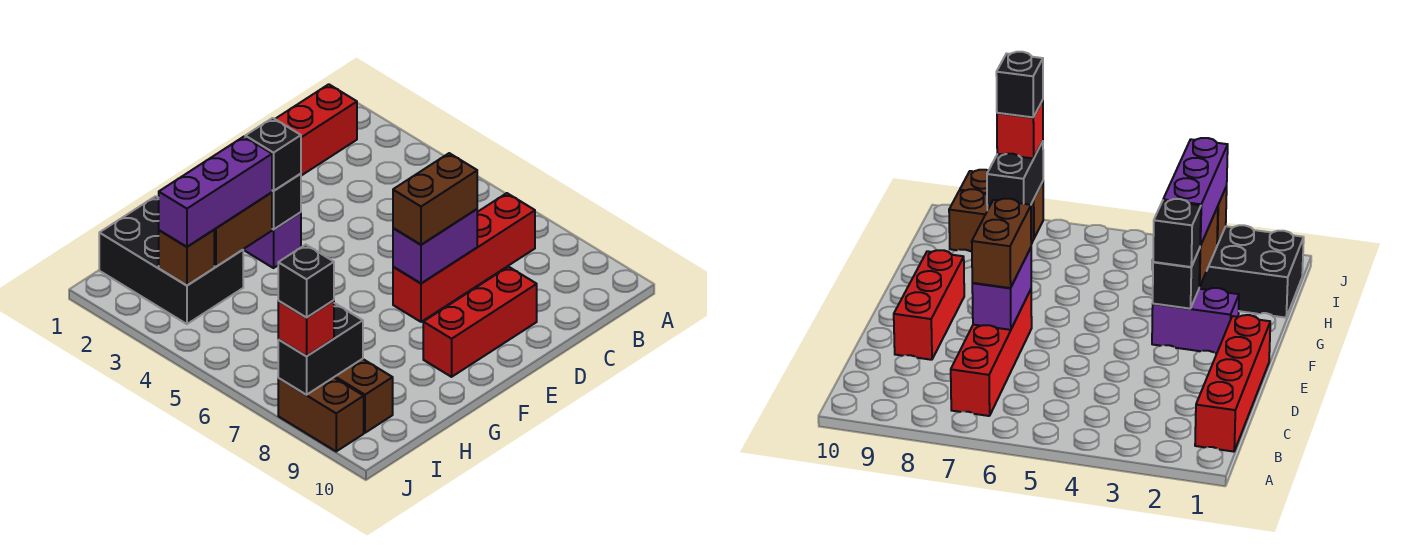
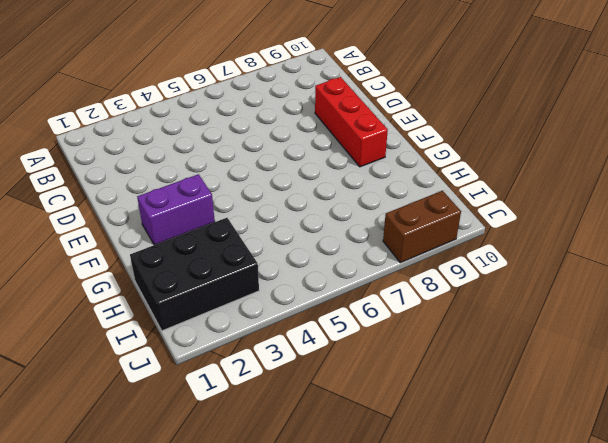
none -> red 1x4 brick [276,84,357,176]
none -> red 1x4 brick [393,193,535,322]
none -> brown 1x2 brick [334,359,393,433]

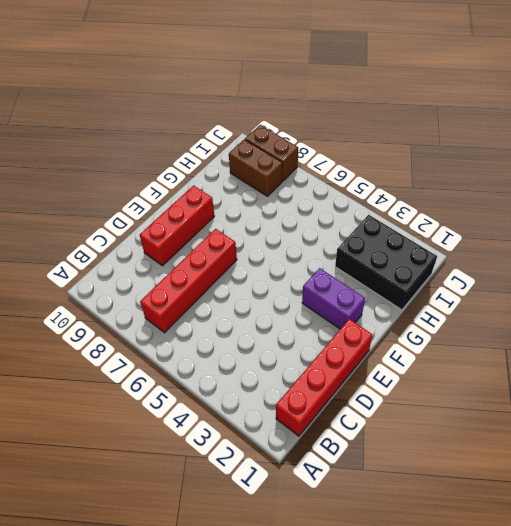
none -> purple 1x2 brick [393,209,477,283]
none -> black 1x1 brick [272,174,301,229]
none -> brown 1x2 brick [214,192,272,267]

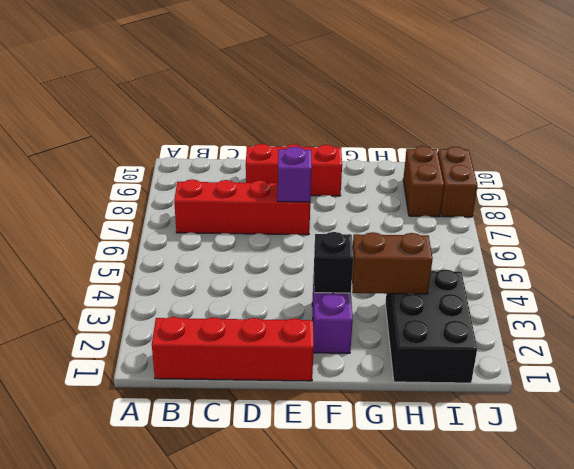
purple 1x1 brick [278,147,312,202] -> purple 1x2 brick [393,209,477,283]
none -> brown 1x1 brick [159,230,214,285]
none -> black 1x2 brick [278,303,363,395]
none -> brown 1x2 brick [393,153,477,245]

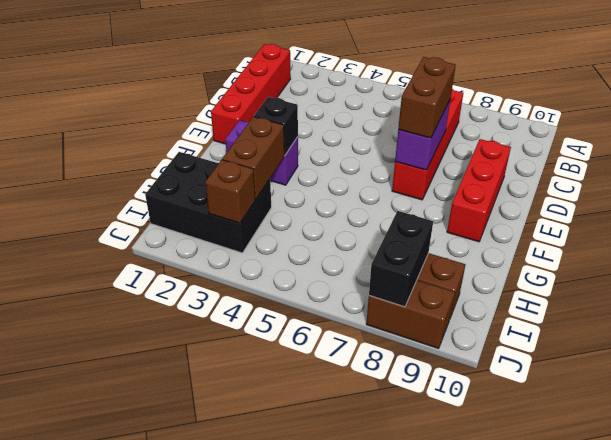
none -> black 1x1 brick [245,118,301,191]
none -> purple 1x3 brick [159,137,272,247]
none -> red 1x1 brick [278,300,334,356]

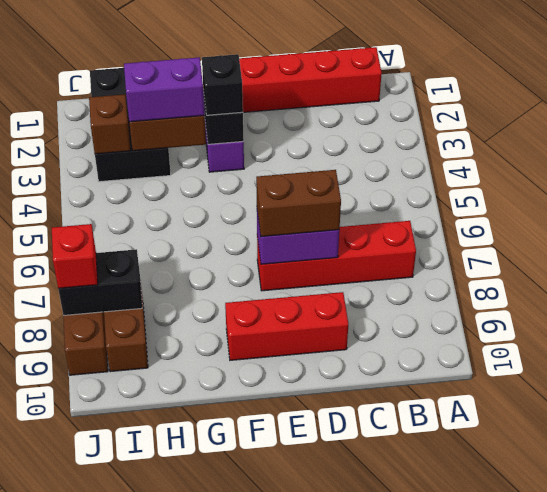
purple 1x2 brick [124,57,205,122] -> purple 1x3 brick [159,137,272,247]
none -> black 1x1 brick [278,245,334,317]

